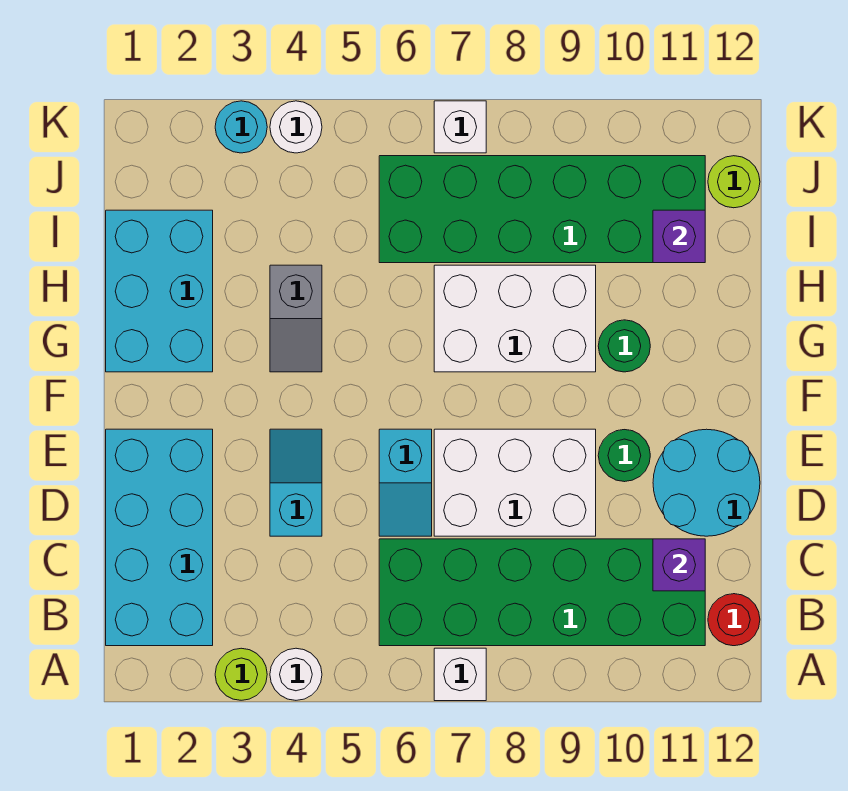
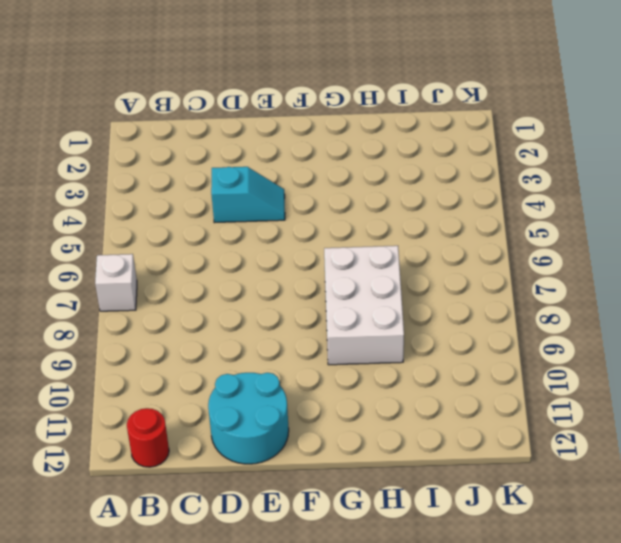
none -> lime 1x1 round brick [215,648,267,700]
none -> white 1x1 round brick [270,648,322,700]
none -> cyan 2x4 brick [106,429,213,646]

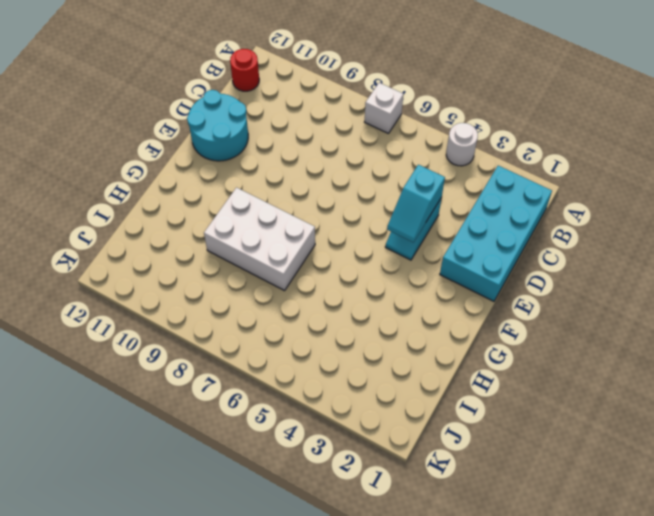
cyan 1x2 slope [387,165,445,242] -> cyan 1x2 slope turned to [379,429,432,536]
none -> lime 1x1 round brick [215,648,267,700]
none -> green 2x6 brick [379,539,705,646]
none -> white 2x3 brick [434,429,596,536]

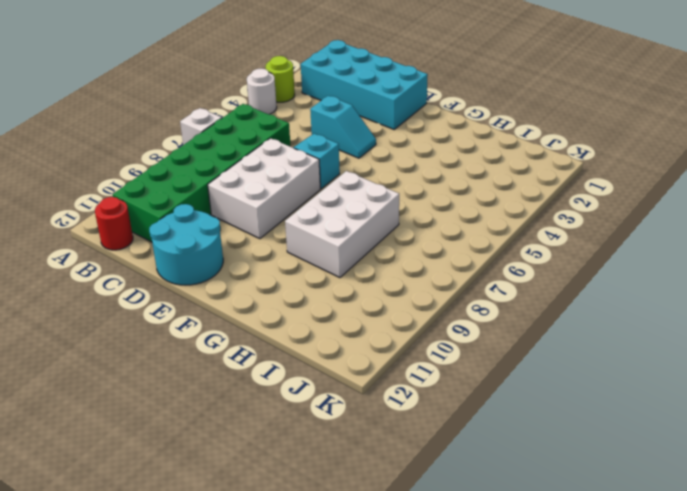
none -> green 1x1 round brick [598,430,650,482]
none -> cyan 2x3 brick [106,210,213,372]
none -> grey 1x2 slope [270,265,322,372]

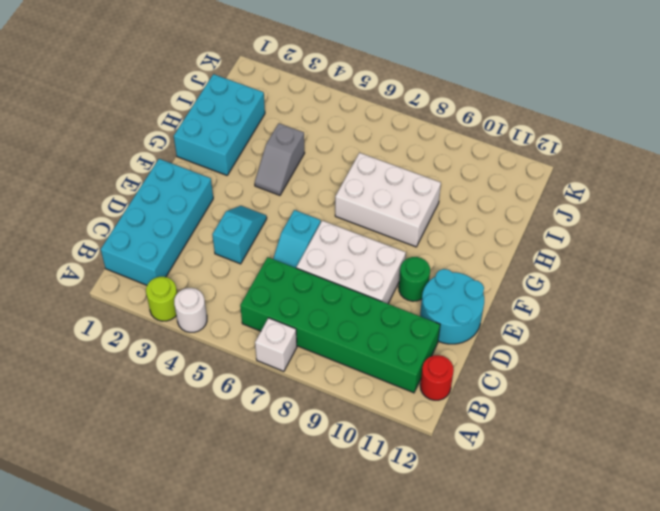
none -> green 1x1 round brick [598,320,650,372]
none -> green 2x6 brick [379,156,705,263]
none -> lime 1x1 round brick [708,156,760,208]

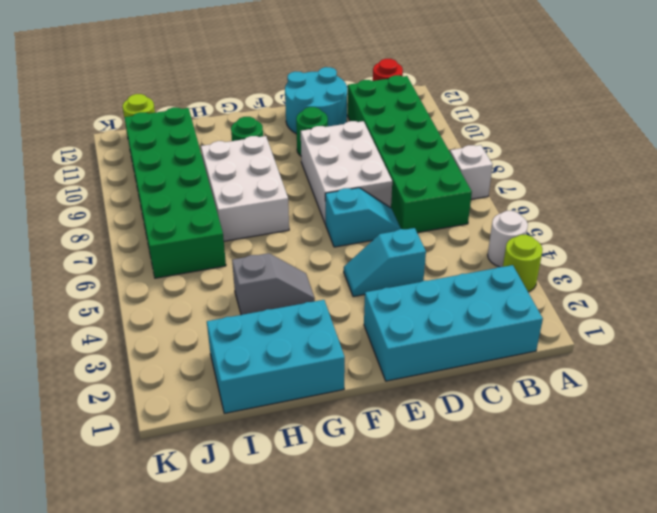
none -> cyan 1x1 round brick [215,101,267,153]
none -> white 1x1 round brick [270,101,322,153]
none -> white 1x1 brick [434,101,486,153]

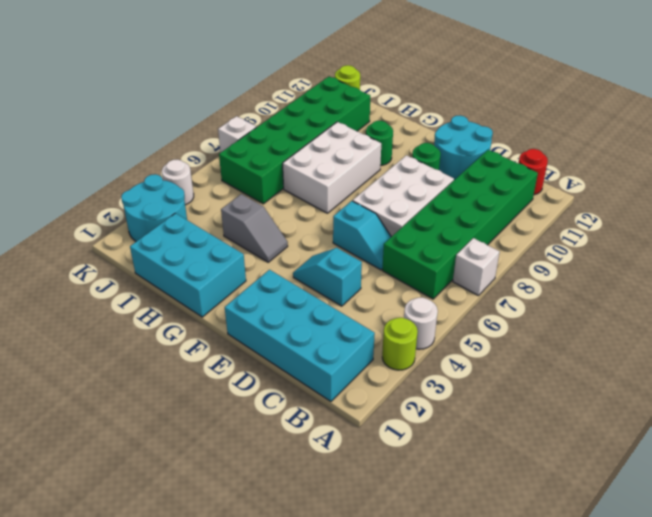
cyan 2x2 round brick [121,174,187,241] -> cyan 1x1 round brick [215,101,267,153]
none -> purple 1x1 brick [653,539,705,591]
none -> purple 1x1 brick [653,210,705,263]

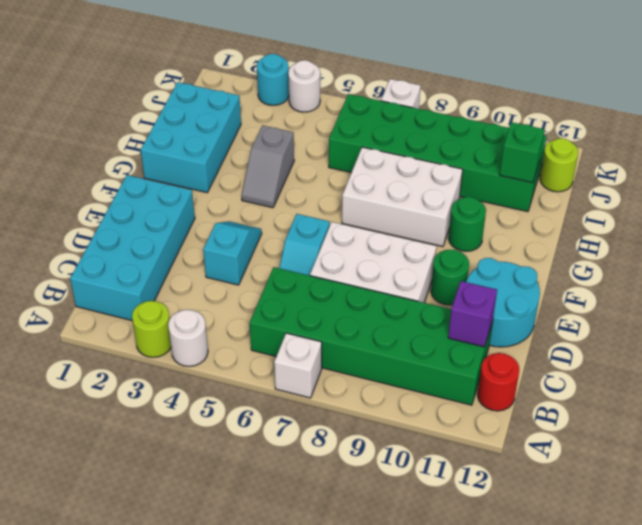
green 1x1 brick [500,122,545,183] -> purple 1x1 brick [653,210,705,263]

